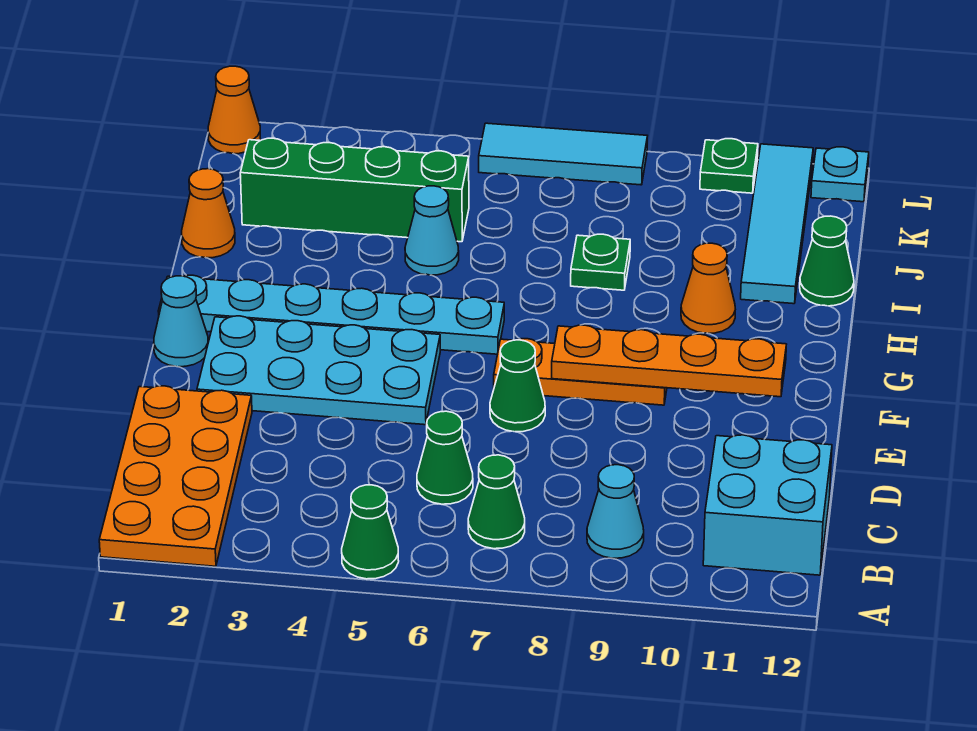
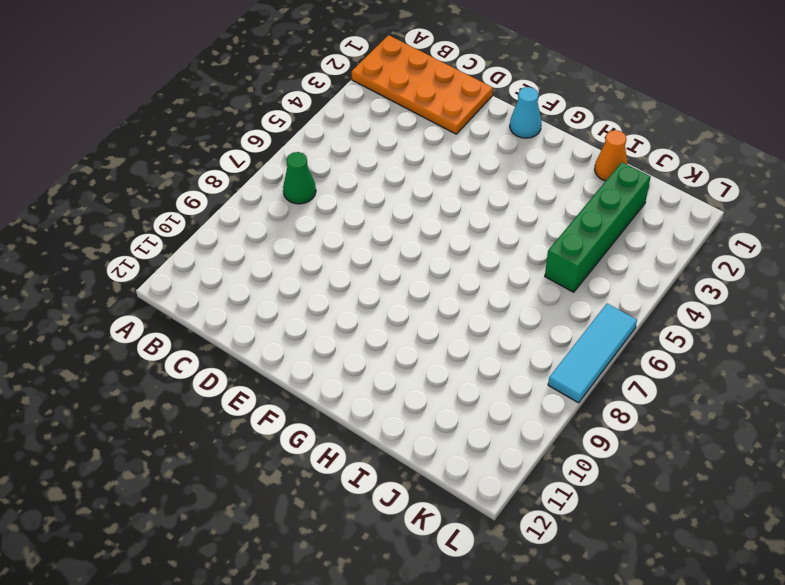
none -> green 1x1 cone [342,485,399,579]
none -> cyan 1x1 cone [587,465,644,558]
none -> cyan 2x2 brick [703,435,832,575]

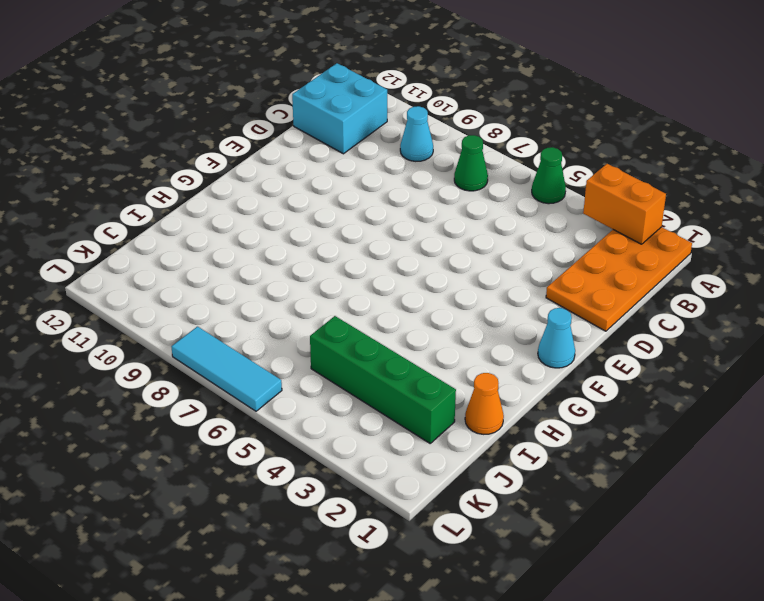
orange 1x2 brick [583,164,666,244] -> none
none -> green 1x1 cone [417,411,473,504]
none -> cyan 2x4 plate [197,316,440,425]
none -> green 1x1 cone [490,340,545,432]

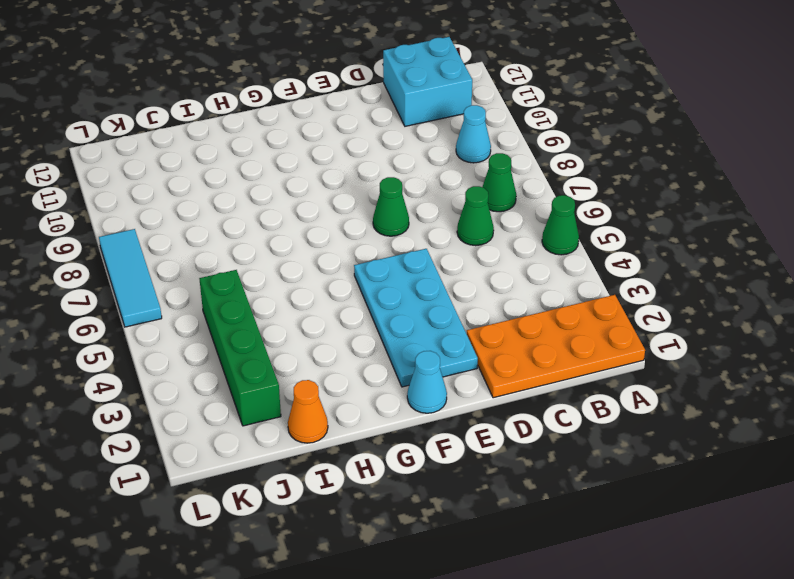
none -> orange 1x3 plate [494,339,667,405]
none -> cyan 1x6 plate [158,275,504,354]
none -> orange 1x1 cone [681,243,735,333]

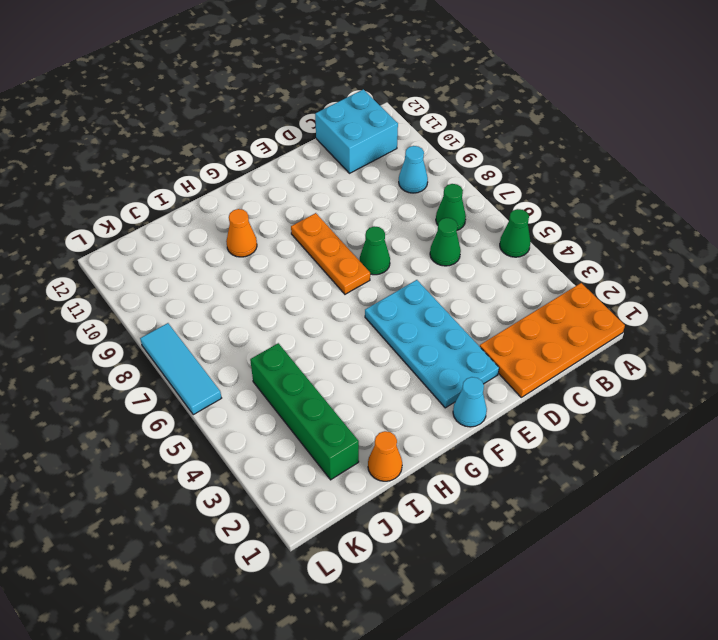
none -> cyan 1x6 plate [158,275,504,354]
none -> cyan 1x1 cone [405,186,459,275]
none -> green 1x1 plate [571,234,630,290]

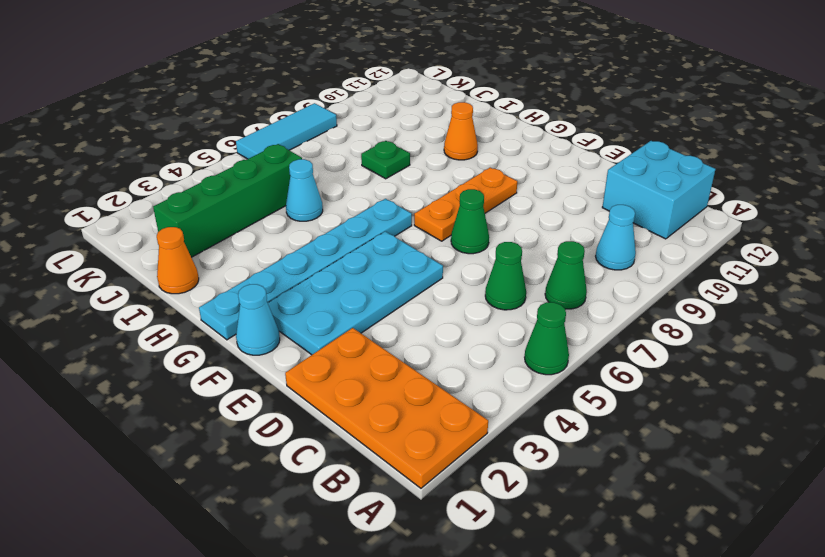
none -> cyan 1x4 tile [741,144,813,304]
none -> green 1x1 cone [800,216,854,306]
none -> orange 1x1 cone [208,66,260,154]

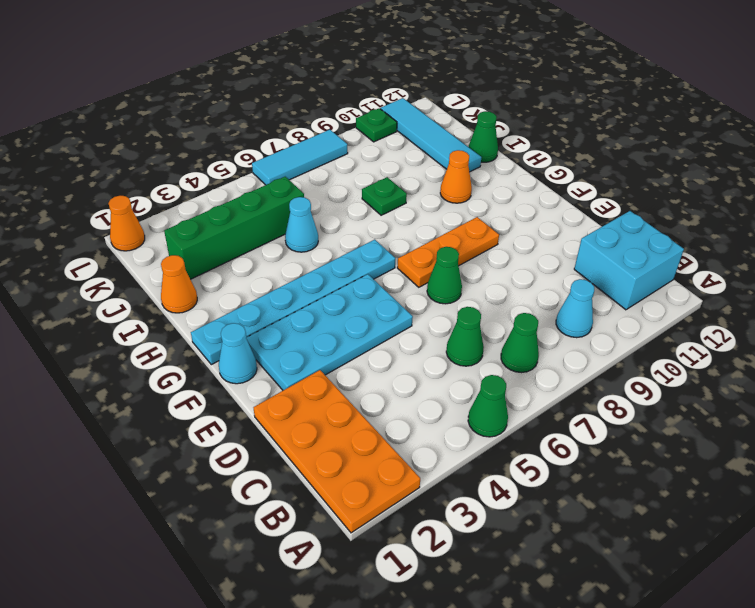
none -> cyan 1x1 plate [811,147,869,202]
none -> orange 1x4 plate [552,325,786,397]

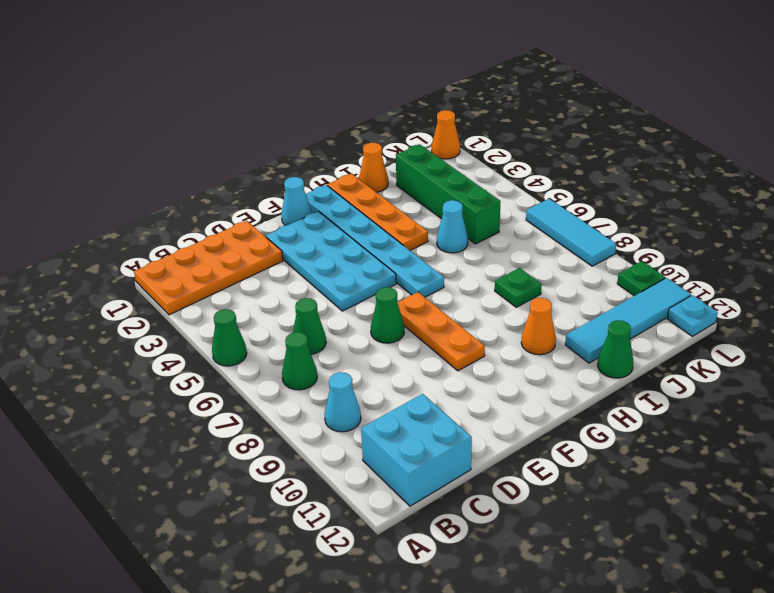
orange 1x4 plate [327,174,428,250] -> orange 1x4 plate moved to [552,325,786,397]

